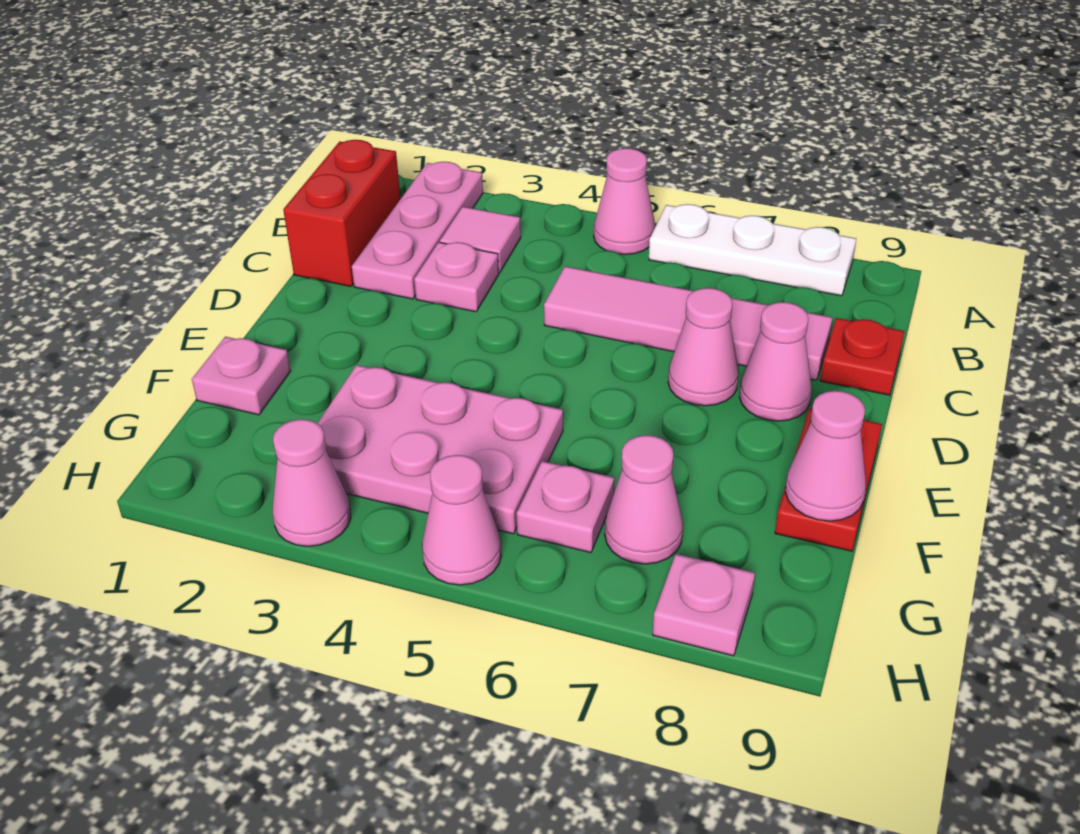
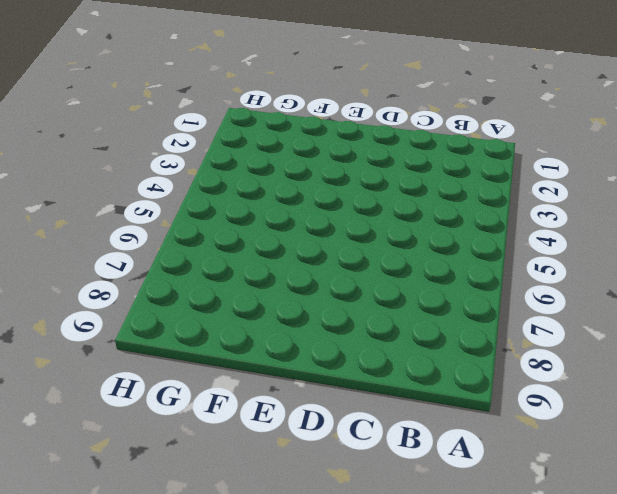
none -> pink 1x3 plate [352,162,483,299]
none -> pink 1x1 cone [594,148,655,255]
none -> white 1x3 plate [649,204,856,296]

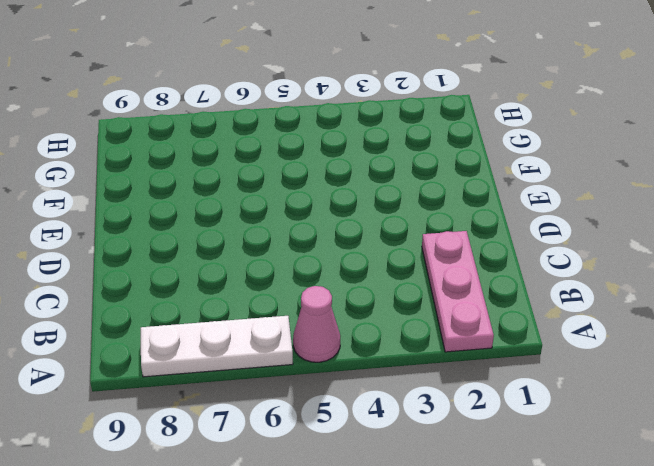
none -> red 1x2 brick [283,140,401,286]
none -> pink 1x1 tile [440,207,521,273]
none -> pink 1x1 plate [414,242,499,312]

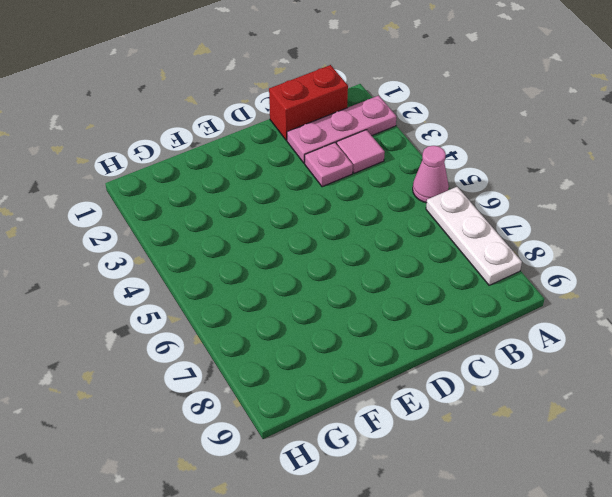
none -> pink 1x4 tile [544,266,832,380]
none -> red 1x1 plate [820,318,904,395]
none -> pink 1x1 cone [668,288,739,406]

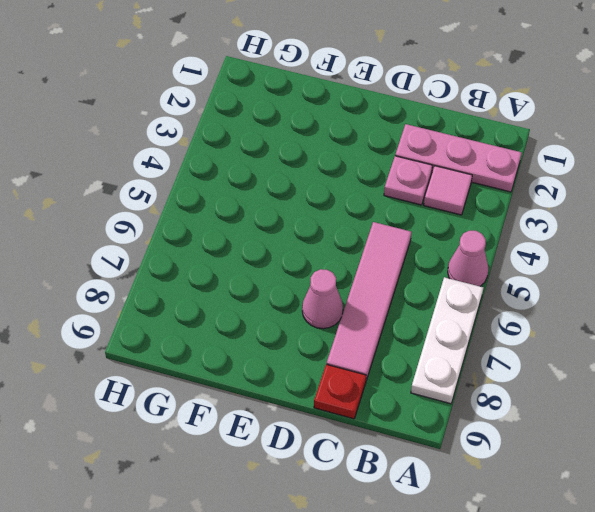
none -> red 1x2 brick [283,140,401,286]
none -> pink 1x1 cone [739,302,811,421]
none -> red 1x2 plate [775,409,882,551]

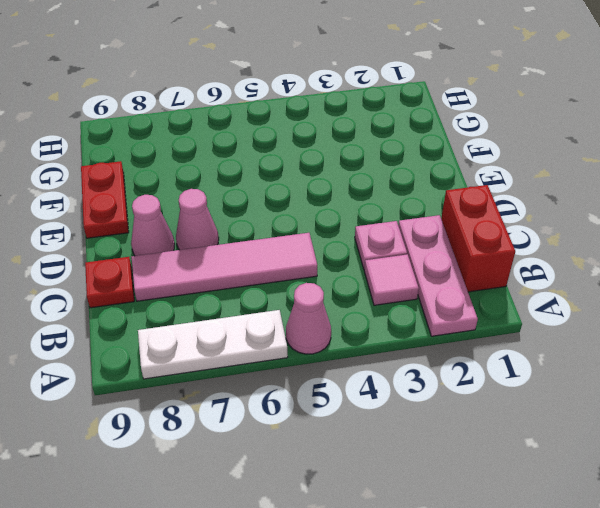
none -> pink 1x1 plate [192,337,290,415]
none -> pink 2x3 plate [317,365,563,534]
none -> pink 1x1 plate [517,461,614,553]

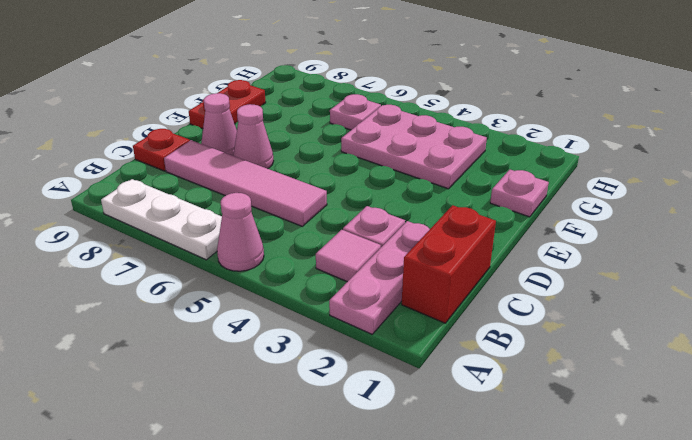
none -> pink 1x1 cone [605,435,683,564]
none -> pink 1x1 cone [273,419,351,546]
none -> pink 1x1 cone [422,455,501,585]

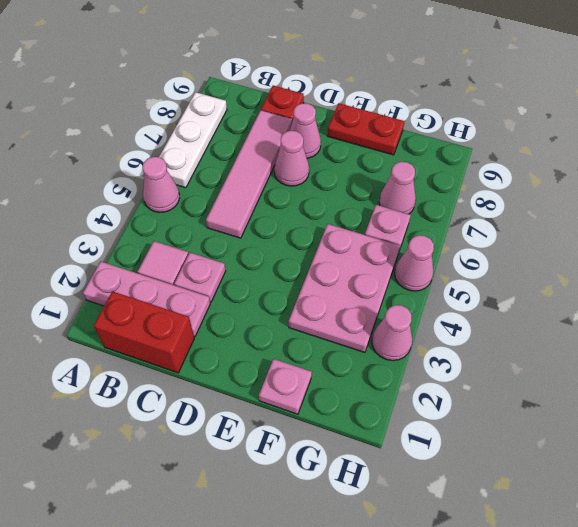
none -> pink 1x1 plate [653,554,755,656]
none -> pink 1x1 cone [785,391,866,521]

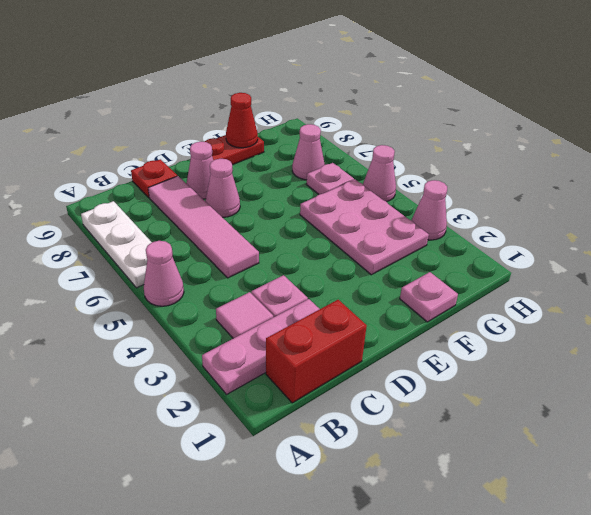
red 1x1 cone [226,93,258,148] -> pink 1x1 cone [785,391,866,521]
none -> pink 1x1 plate [653,554,755,656]

